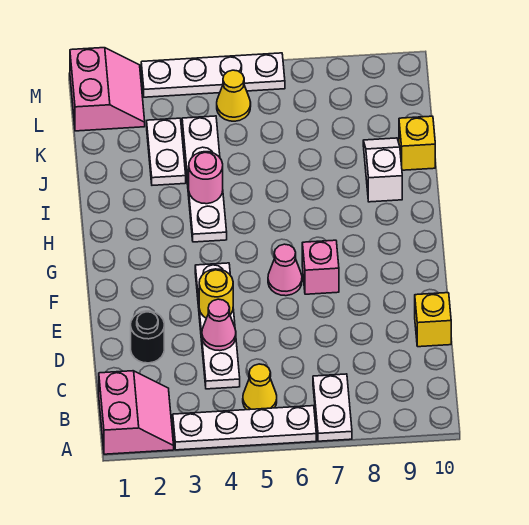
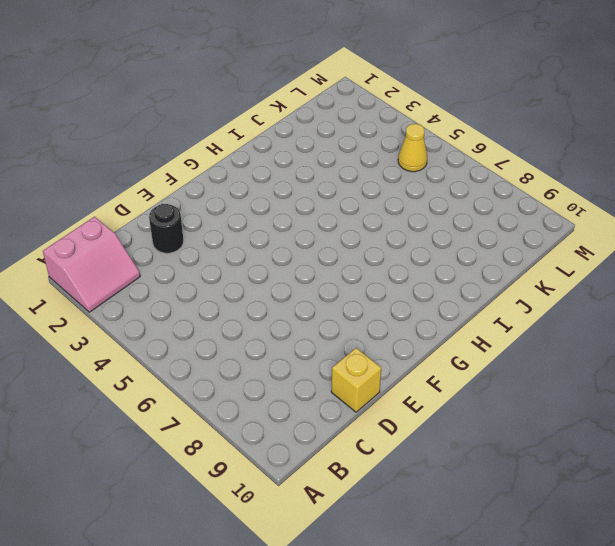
none -> white 1x4 plate [173,406,316,450]
none -> white 1x2 plate [313,374,352,441]
none -> yellow 1x1 cone [243,364,277,410]

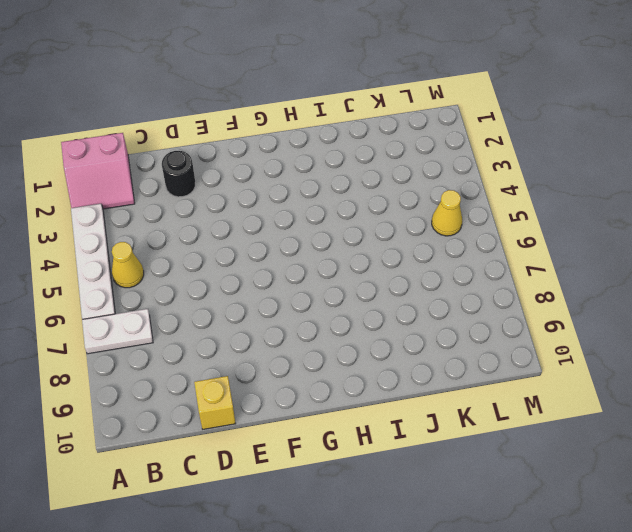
none -> white 1x4 plate [195,263,240,389]
none -> pink 1x1 cone [268,244,302,296]
none -> pink 1x1 brick [302,240,339,294]

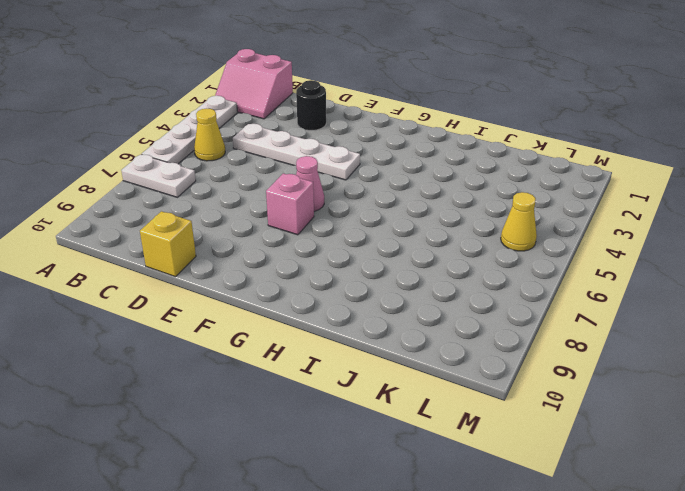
none -> white 1x4 plate [182,116,227,242]
none -> white 1x2 slope [363,138,402,202]
none -> white 1x2 plate [147,118,186,185]

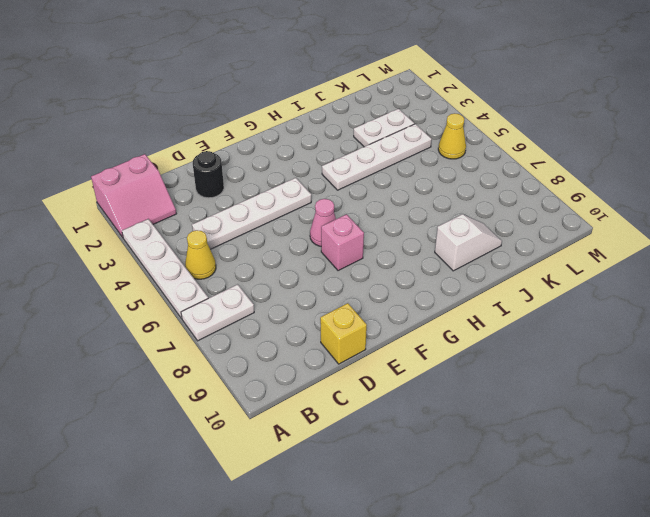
none -> yellow 1x1 brick [399,116,435,170]
none -> pink 2x2 slope [70,48,145,131]
none -> white 1x4 plate [141,53,285,97]

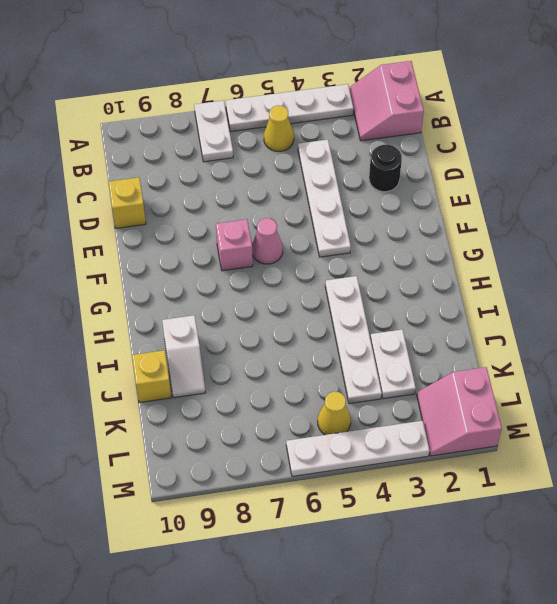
none -> pink 1x1 cone [202,299,236,351]
none -> yellow 1x1 round brick [199,269,233,318]
none -> pink 1x1 round brick [189,152,223,204]

